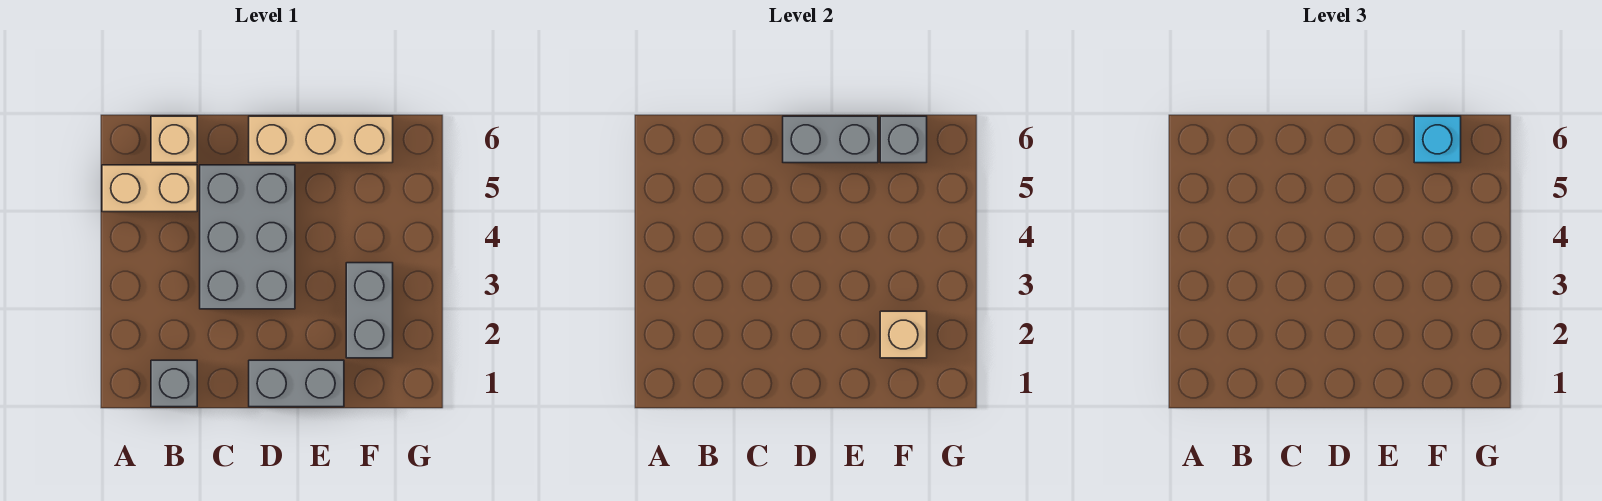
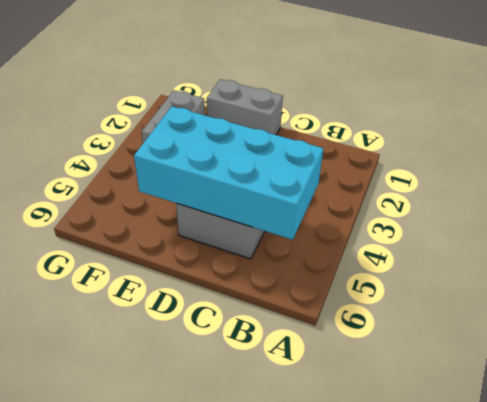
cyan 2x4 brick [134,106,324,240] -> none
none -> tan 1x2 brick [102,165,197,212]
none -> grey 1x1 brick [151,360,197,407]

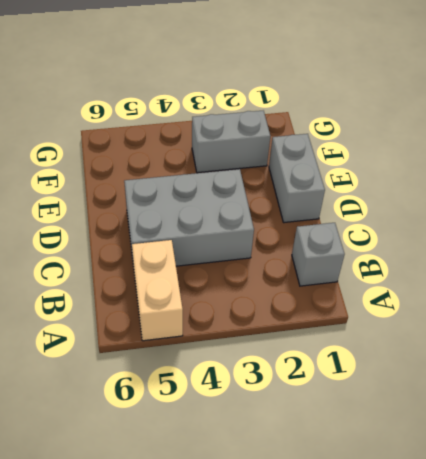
none -> tan 1x1 brick [151,116,197,163]
none -> tan 1x3 brick [249,116,393,163]

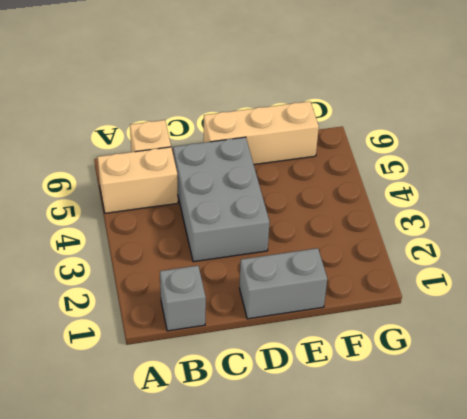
none -> grey 1x2 brick [346,263,393,358]
none -> grey 1x2 brick [783,116,878,163]

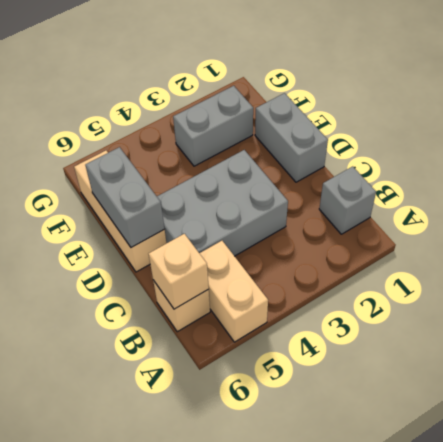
tan 1x1 brick [149,234,209,309] -> tan 1x1 brick moved to [880,311,927,358]
none -> grey 1x1 brick [880,116,927,163]
none -> cyan 1x1 brick [1414,116,1461,163]

